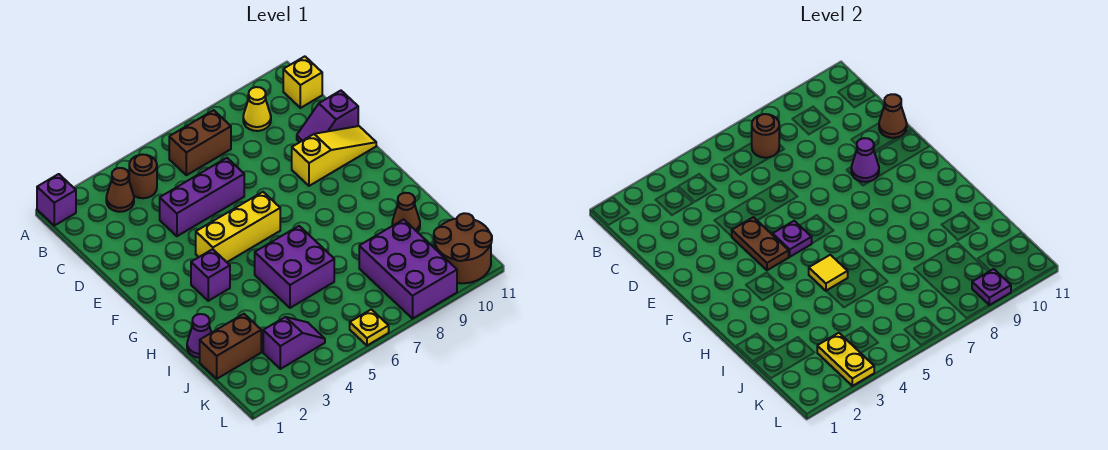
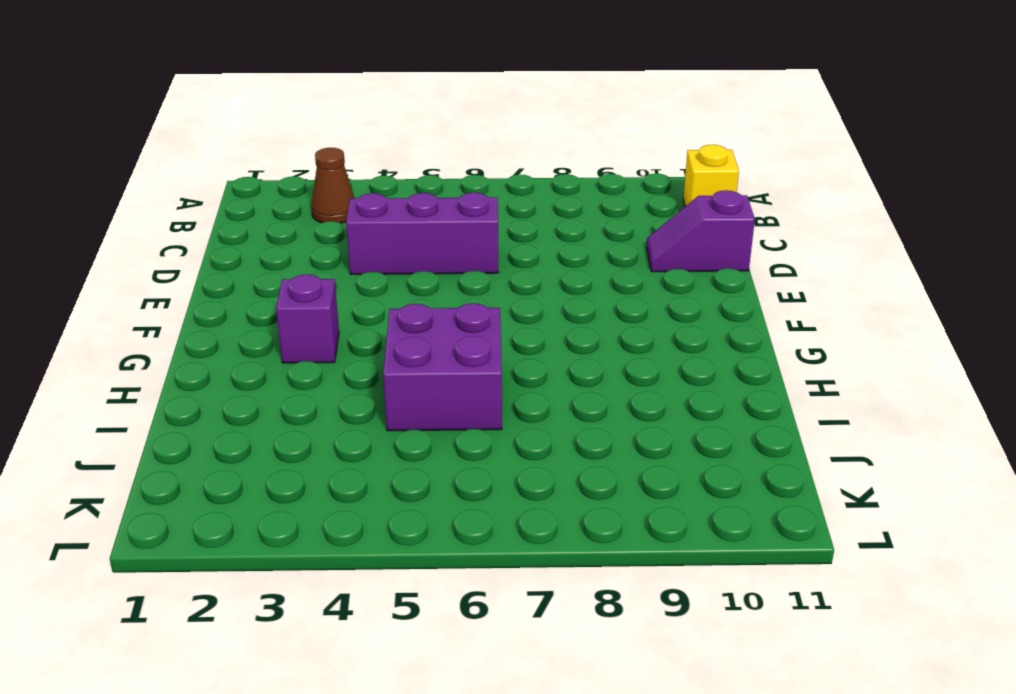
none -> purple 1x1 brick [37,174,76,226]
none -> brown 1x1 round brick [129,154,157,198]
none -> brown 1x2 brick [169,110,231,175]

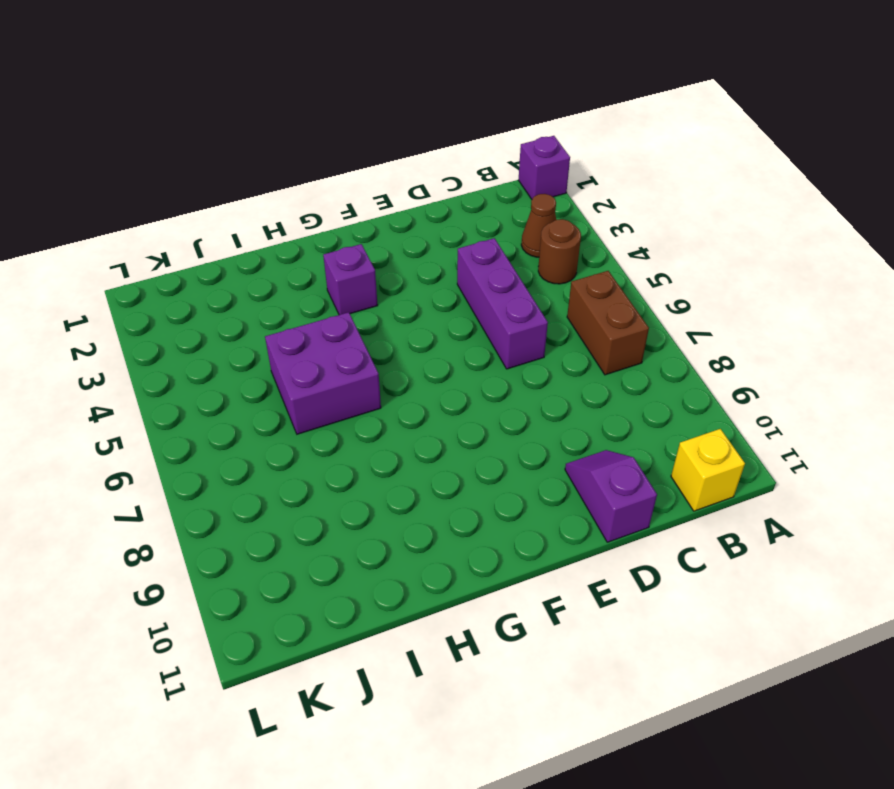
none -> yellow 1x1 cone [243,87,271,131]
none -> yellow 1x3 slope [292,126,376,186]
none -> yellow 1x3 brick [196,192,280,262]

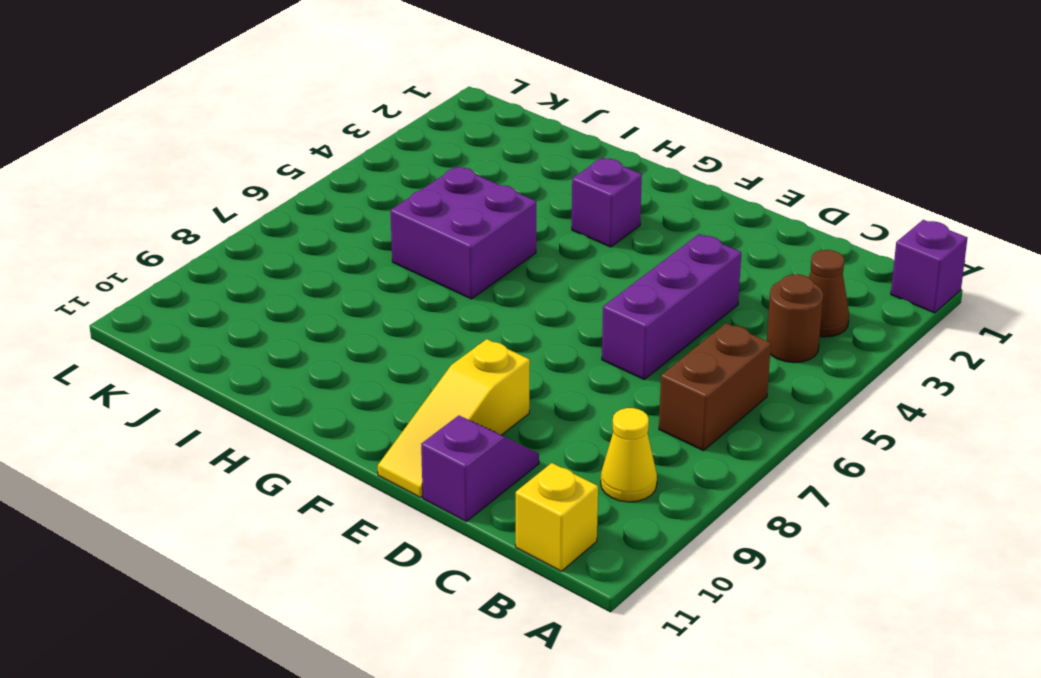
none -> yellow 1x3 brick [196,192,280,262]
none -> purple 1x1 cone [187,314,212,358]
none -> brown 1x1 cone [392,193,420,232]

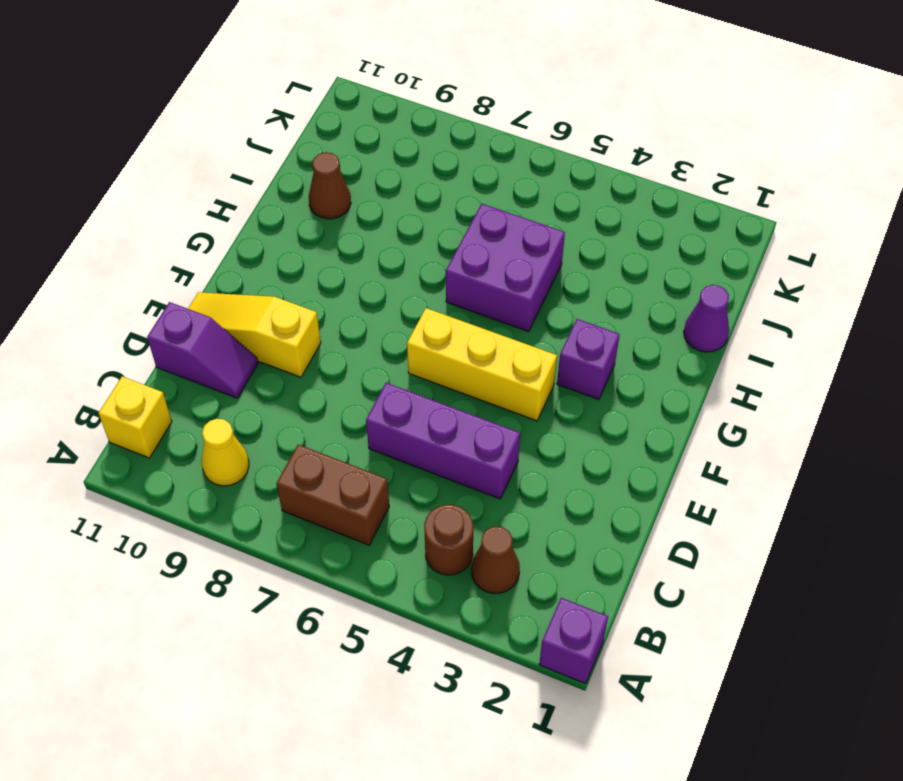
none -> brown 1x2 brick [200,314,261,379]
none -> purple 2x3 brick [359,219,457,319]
none -> purple 1x2 slope [263,317,325,369]

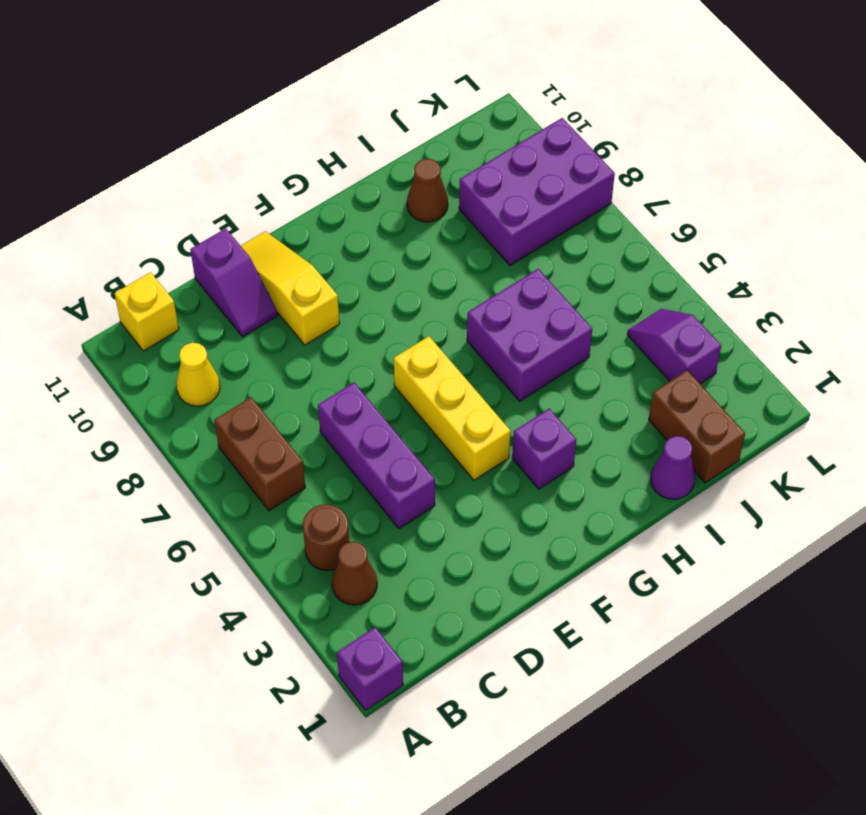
none -> brown 2x2 round brick [434,213,492,283]
none -> yellow 1x1 plate [350,309,389,345]
none -> brown 1x1 round brick [752,114,779,158]

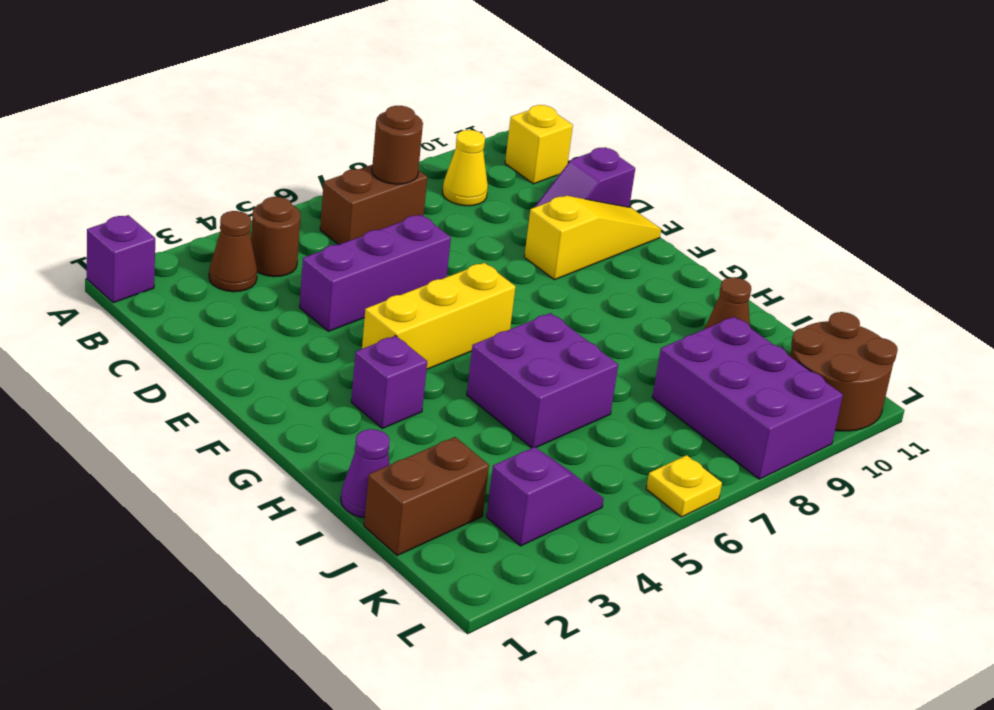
none -> brown 1x1 cone [879,94,907,138]
none -> brown 1x2 plate [732,217,789,270]
none -> purple 1x1 cone [851,138,879,182]

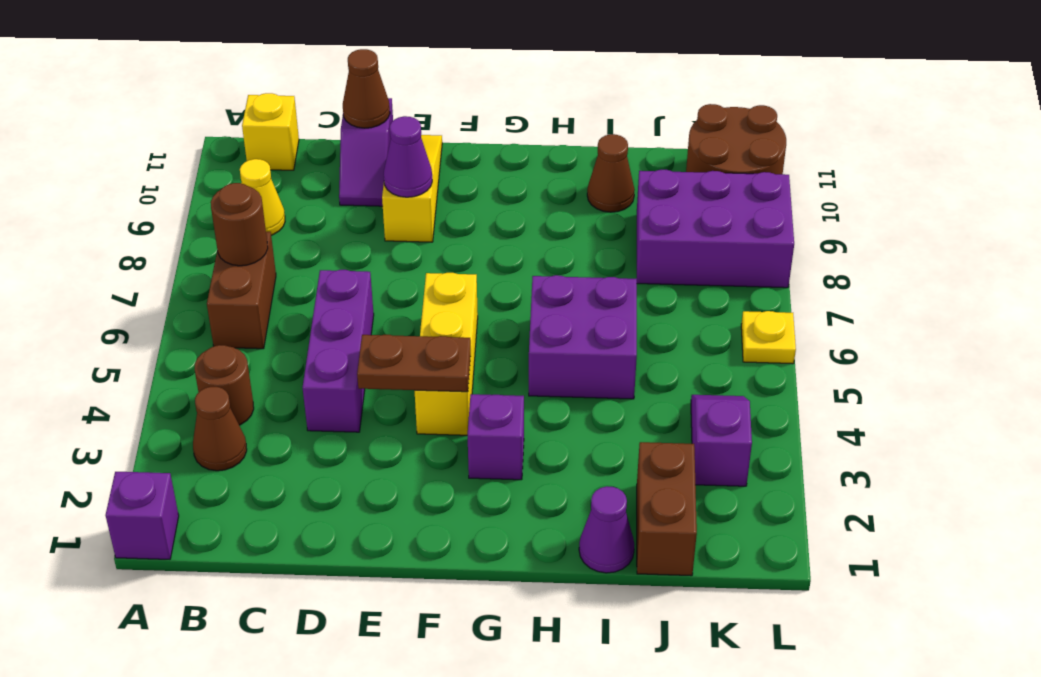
none -> purple 1x1 plate [773,221,812,257]
none -> yellow 1x1 tile [809,255,848,291]
none -> yellow 1x2 plate [817,333,874,386]

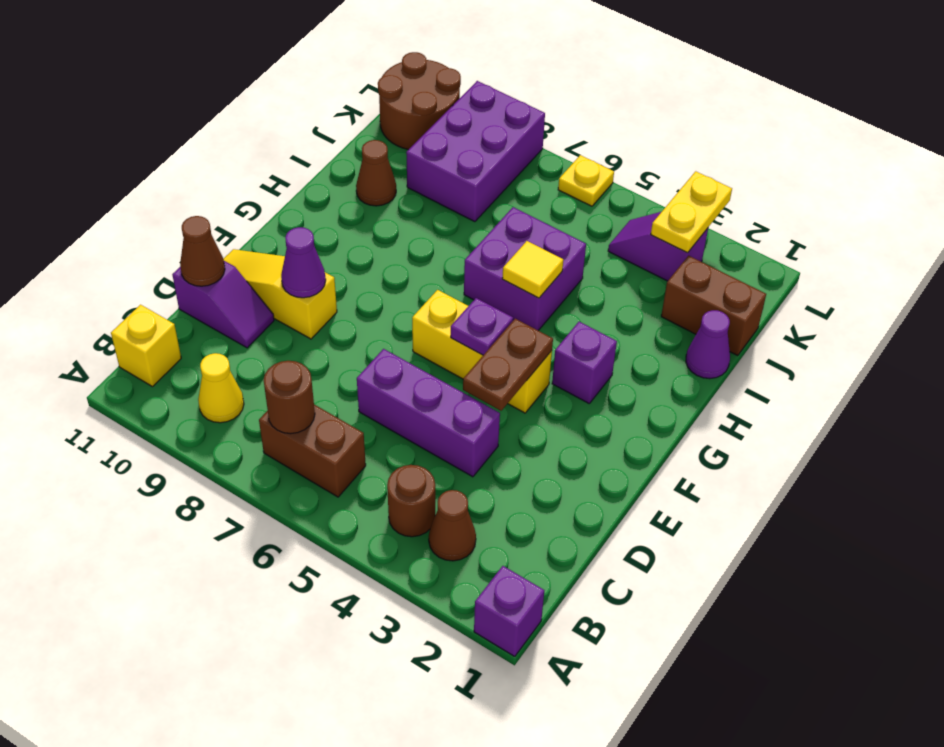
none -> purple 1x1 plate [972,269,1011,305]

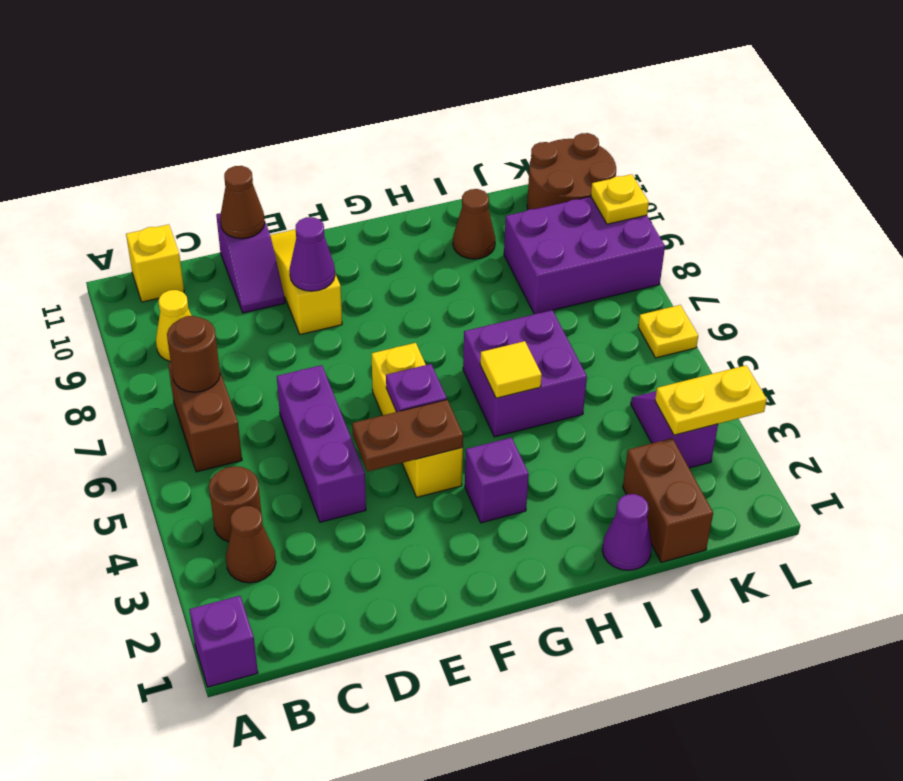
yellow 1x1 plate [591,174,649,224] -> purple 1x1 plate [972,269,1011,305]

